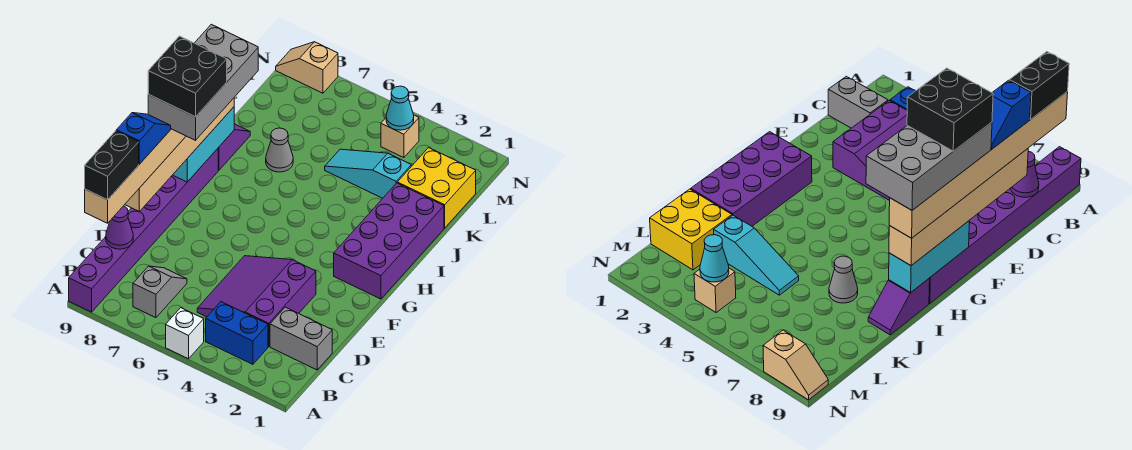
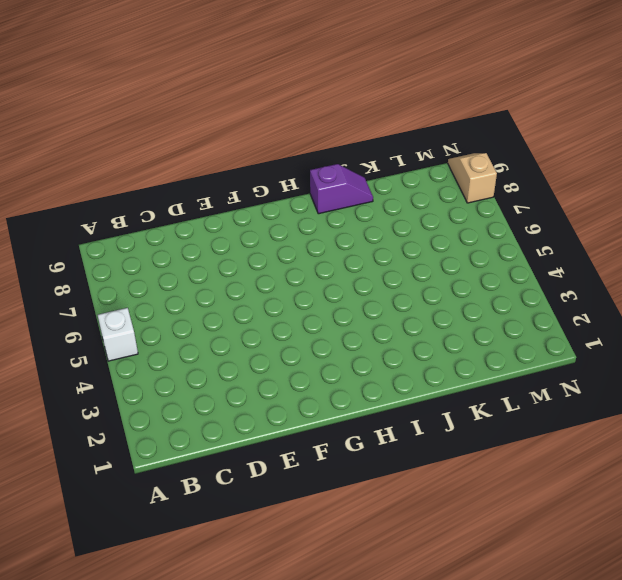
none -> purple 1x8 brick [69,149,218,312]
none -> blue 1x2 brick [206,302,268,364]
none -> grey 1x2 slope [133,266,187,318]

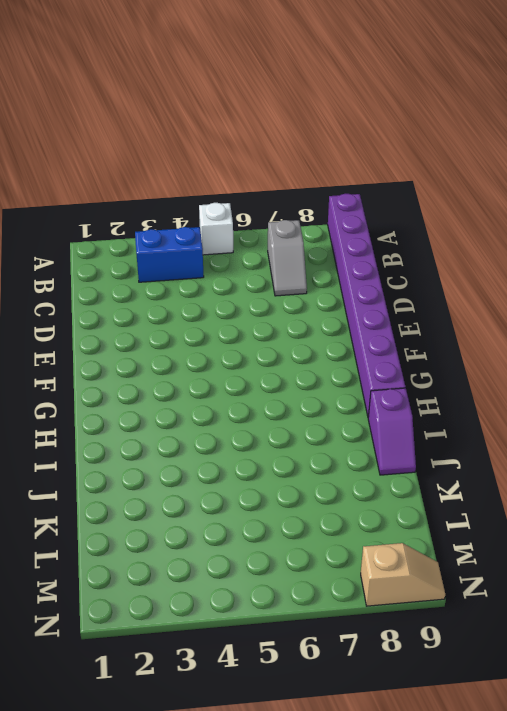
none -> grey 1x2 brick [270,307,332,370]
none -> purple 3x3 slope [197,256,316,347]
none -> purple 2x4 brick [334,183,444,299]

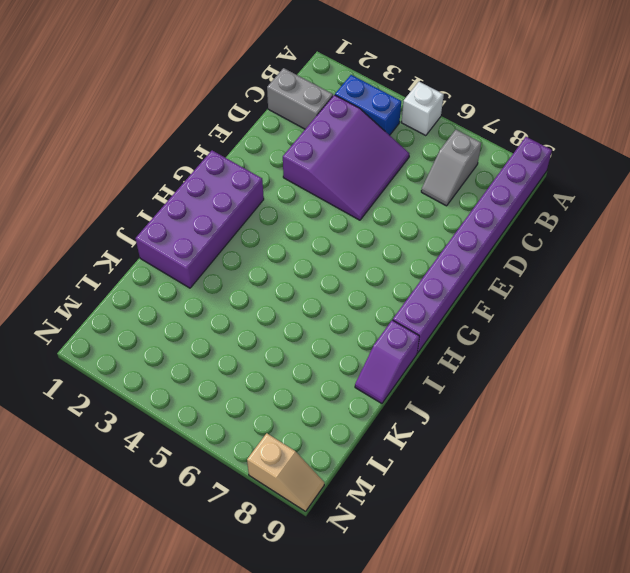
none -> grey 1x1 cone [266,128,293,172]
none -> yellow 2x2 brick [397,148,476,228]
none -> cyan 1x3 slope [325,149,411,198]

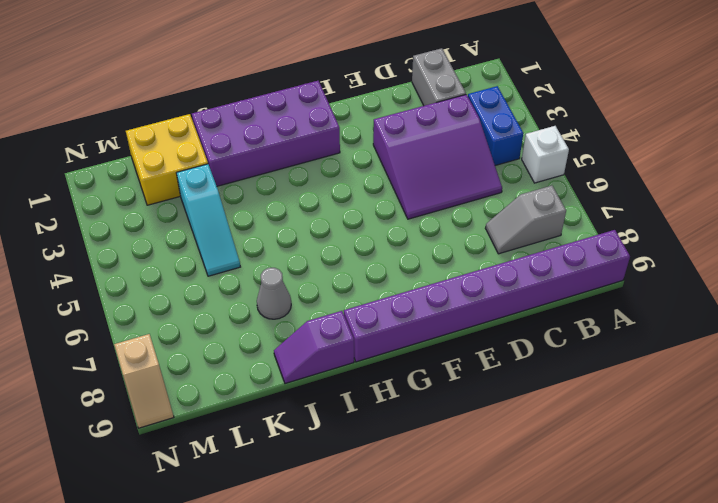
none -> tan 1x1 brick [381,115,419,158]
none -> purple 1x1 cone [106,206,133,249]
none -> cyan 1x3 brick [173,107,234,182]

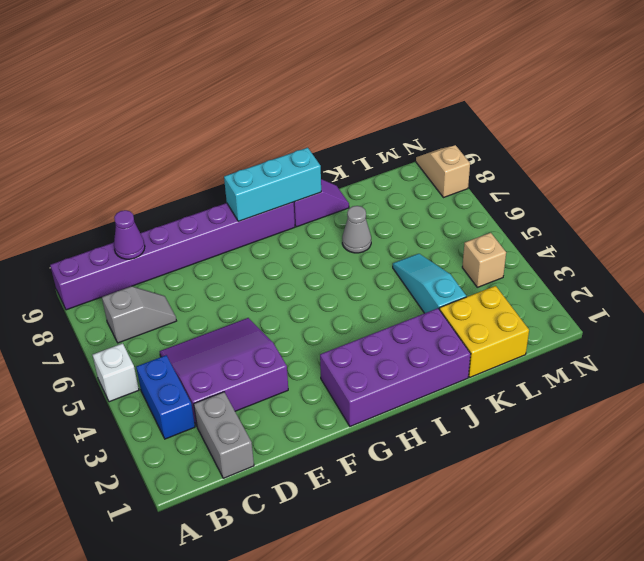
none -> cyan 1x1 cone [386,86,414,130]
none -> tan 1x6 brick [125,98,234,211]
none -> tan 1x8 brick [85,129,186,223]

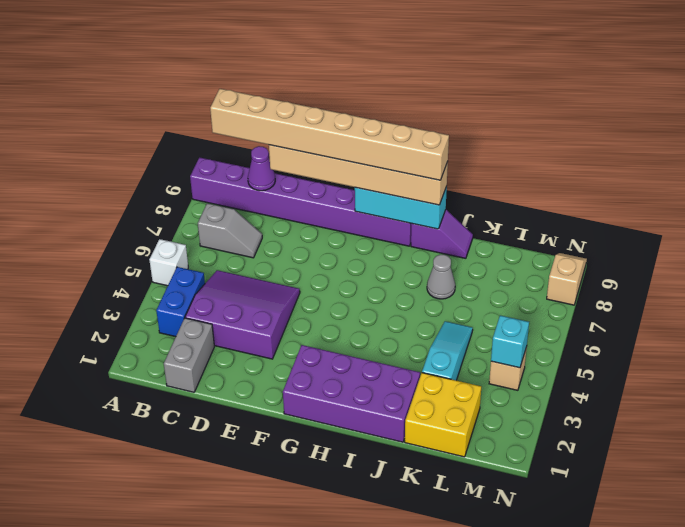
cyan 1x1 brick [491,315,529,368] -> cyan 1x1 cone [386,86,414,130]
none -> black 1x2 brick [85,131,139,200]
none -> blue 1x2 slope [116,113,171,164]
none -> grey 2x4 brick [148,24,258,140]

